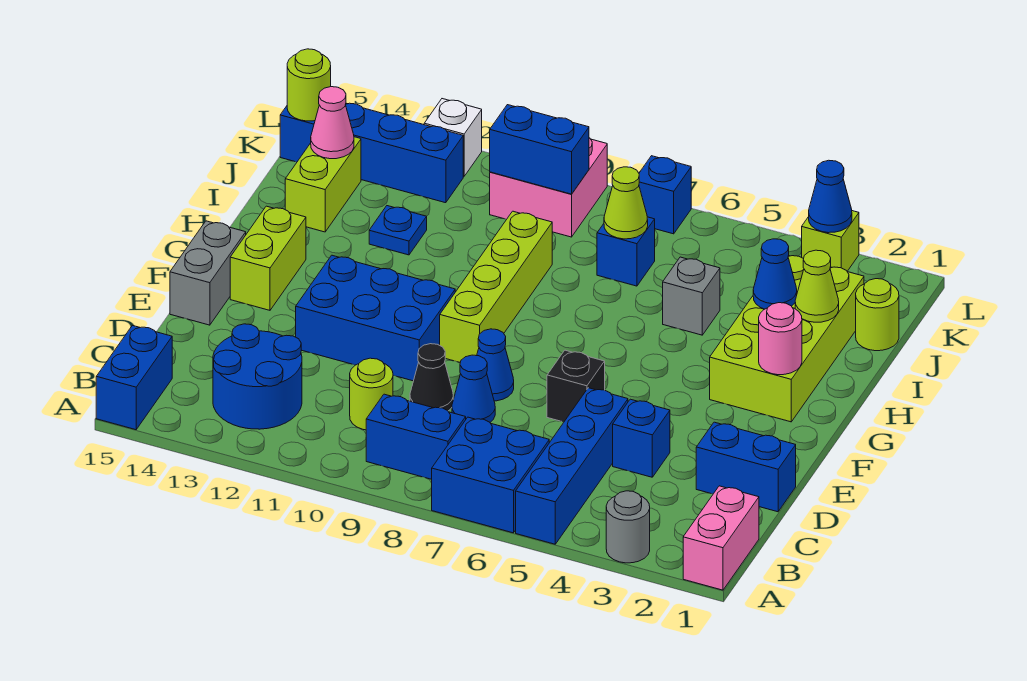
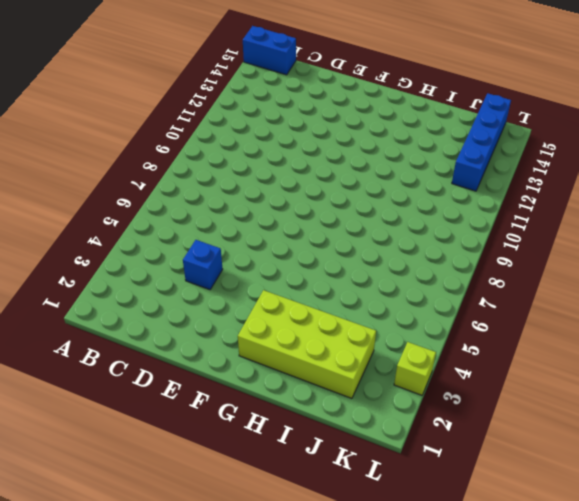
none -> pink 1x2 brick [683,486,759,590]
none -> grey 1x1 round brick [606,491,650,563]
none -> blue 1x4 brick [516,388,628,544]
none -> blue 2x2 brick [432,417,549,533]

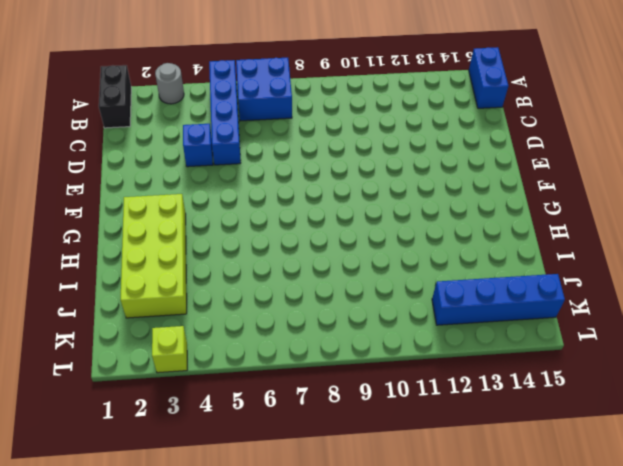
black 1x2 brick [99,65,131,128] -> pink 1x2 brick [683,486,759,590]
none -> blue 1x2 brick [366,394,466,479]
none -> blue 2x2 round brick [213,324,302,429]
none -> lime 1x1 round brick [350,358,393,430]
none -> blue 1x2 brick [696,422,796,512]

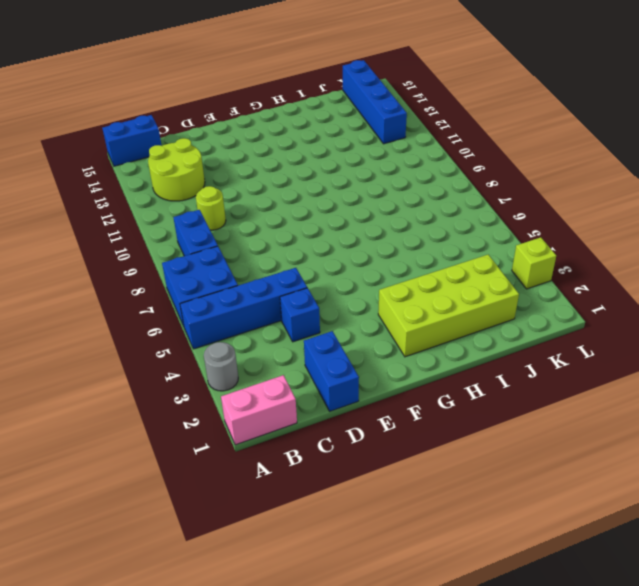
lime 2x2 round brick [148,138,205,201] -> blue 2x2 round brick [213,324,302,429]
none -> blue 1x1 cone [452,355,495,422]
none -> black 1x1 cone [410,344,453,411]
none -> black 1x1 brick [547,350,605,422]
none -> blue 1x1 cone [477,329,514,401]

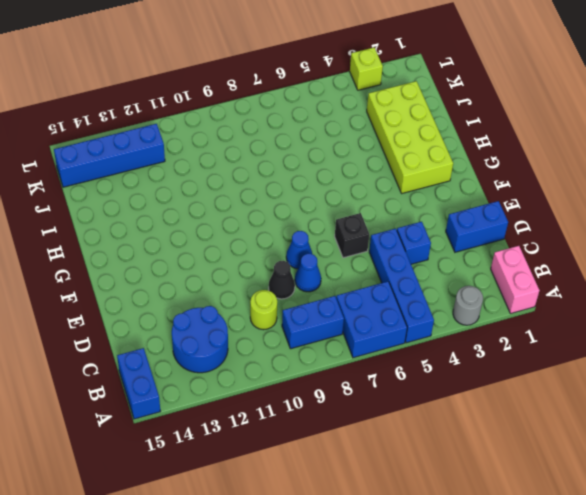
none -> blue 2x3 brick [296,255,455,381]
none -> grey 1x2 brick [170,221,246,325]
none -> lime 1x4 brick [440,211,552,363]
none -> lime 1x2 brick [230,206,306,310]

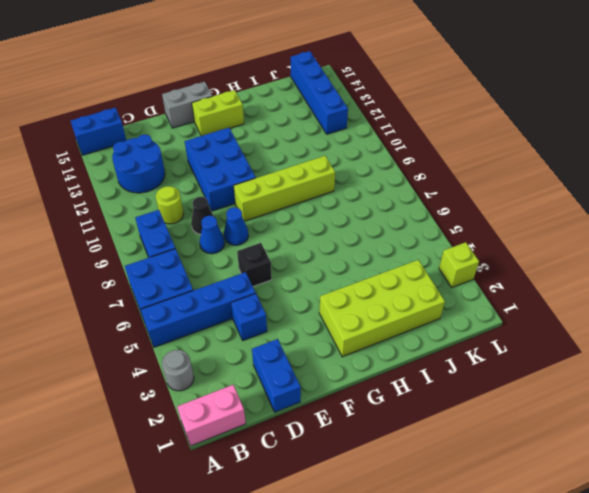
none -> grey 1x1 brick [663,257,720,335]
none -> blue 1x1 plate [369,206,427,255]
none -> lime 1x2 brick [285,137,361,232]
none -> lime 1x1 round brick [856,279,899,351]

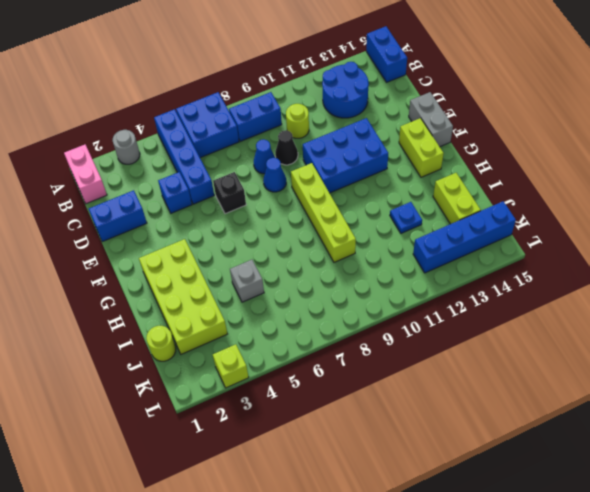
none -> blue 1x1 brick [597,217,655,286]
none -> pink 2x2 brick [490,138,607,237]
none -> blue 1x1 brick [639,156,691,234]
none -> white 1x1 brick [424,99,482,176]

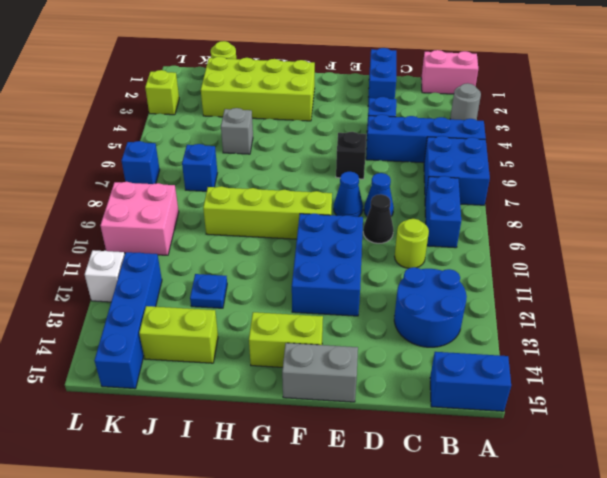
none -> pink 1x1 round brick [759,303,802,375]
none -> lime 1x1 cone [795,250,839,322]
none -> blue 1x1 cone [753,239,797,309]
none -> lime 1x1 cone [604,167,648,239]

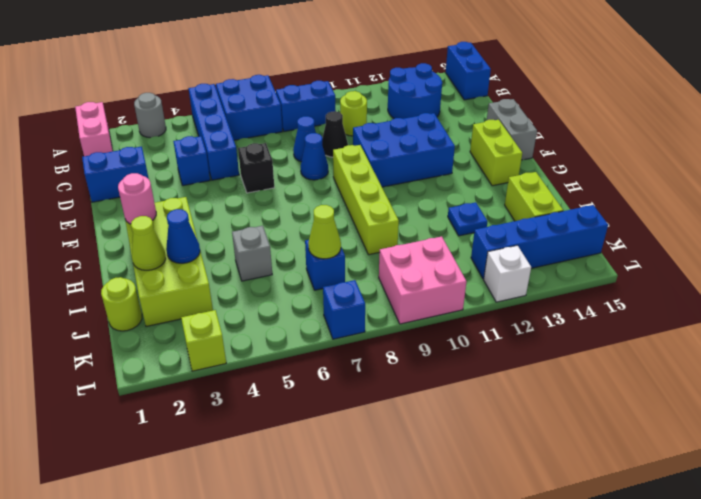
none -> pink 1x1 cone [311,87,354,159]
none -> blue 1x2 brick [490,105,589,194]
none -> lime 1x1 round brick [287,49,331,121]
none -> blue 1x1 cone [809,160,852,233]

